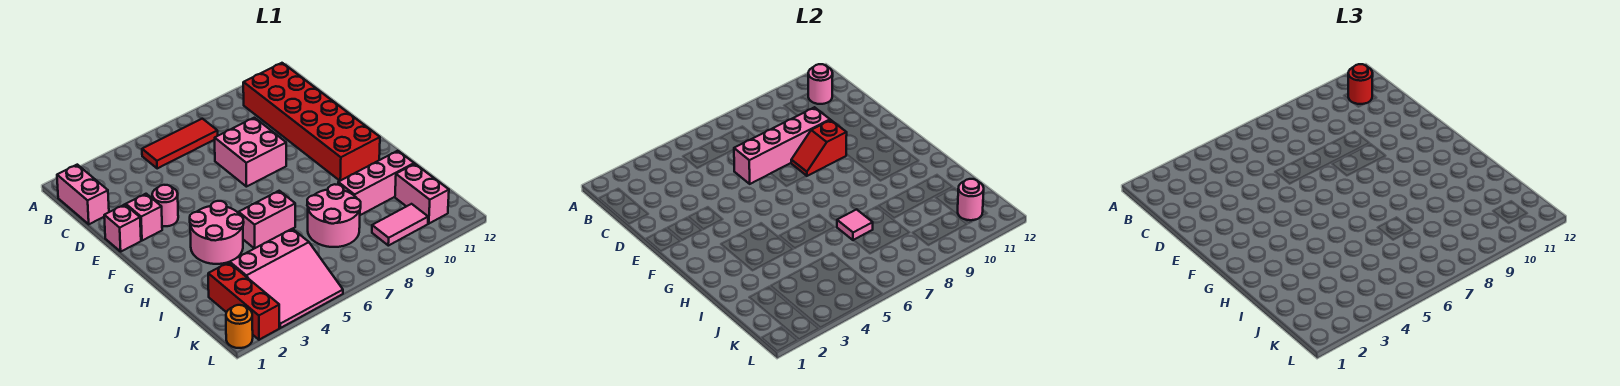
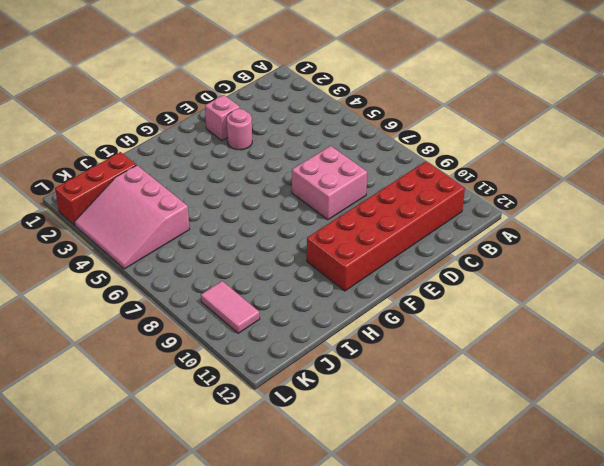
none -> pink 1x2 brick [57,165,109,224]
none -> red 1x3 tile [142,119,218,169]
none -> pink 1x1 brick [104,204,141,251]

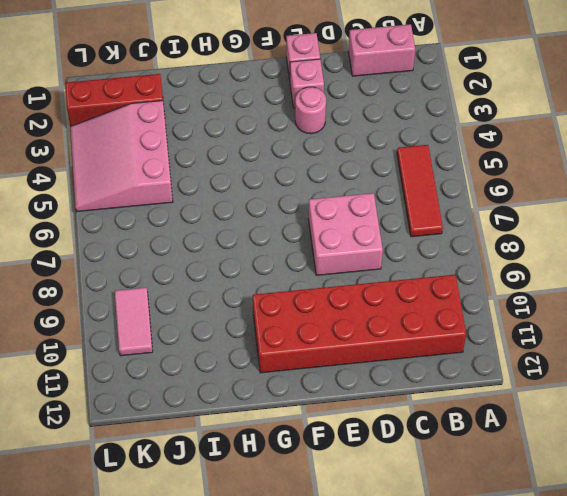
none -> pink 2x2 round brick [190,201,244,264]
none -> pink 1x2 brick [239,191,295,248]
none -> pink 2x2 round brick [307,184,361,247]

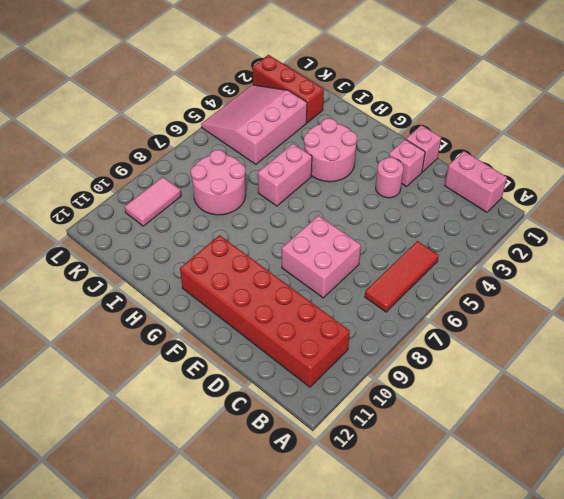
none -> pink 1x3 brick [338,151,414,215]
none -> pink 1x2 brick [395,164,449,224]
none -> orange 1x1 round brick [226,305,253,348]

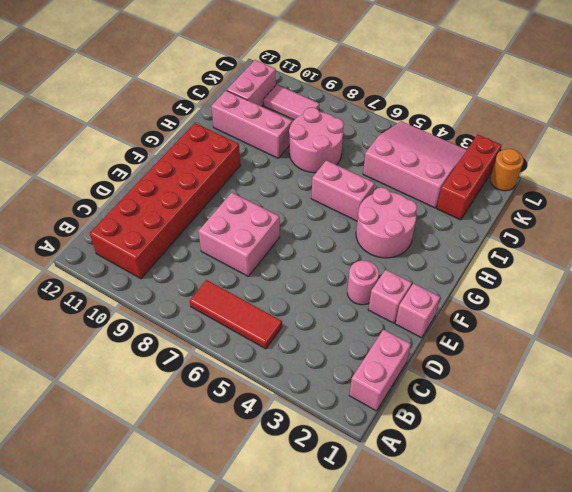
none -> pink 1x1 round brick [808,64,833,104]
none -> pink 1x4 brick [734,107,830,184]
none -> red 1x2 slope [791,120,847,176]

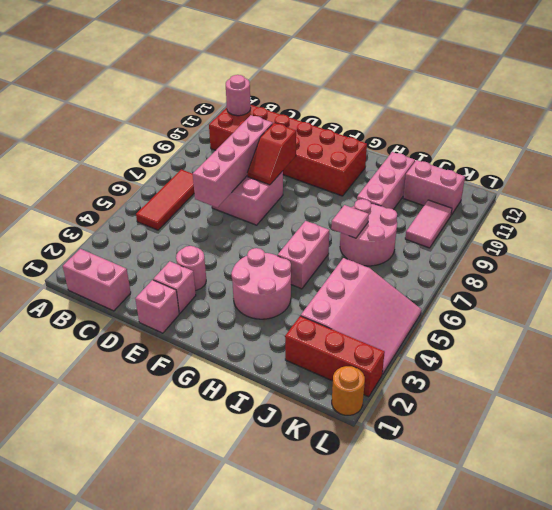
none -> pink 1x1 round brick [958,179,984,220]
none -> red 1x1 round brick [1348,64,1373,104]

